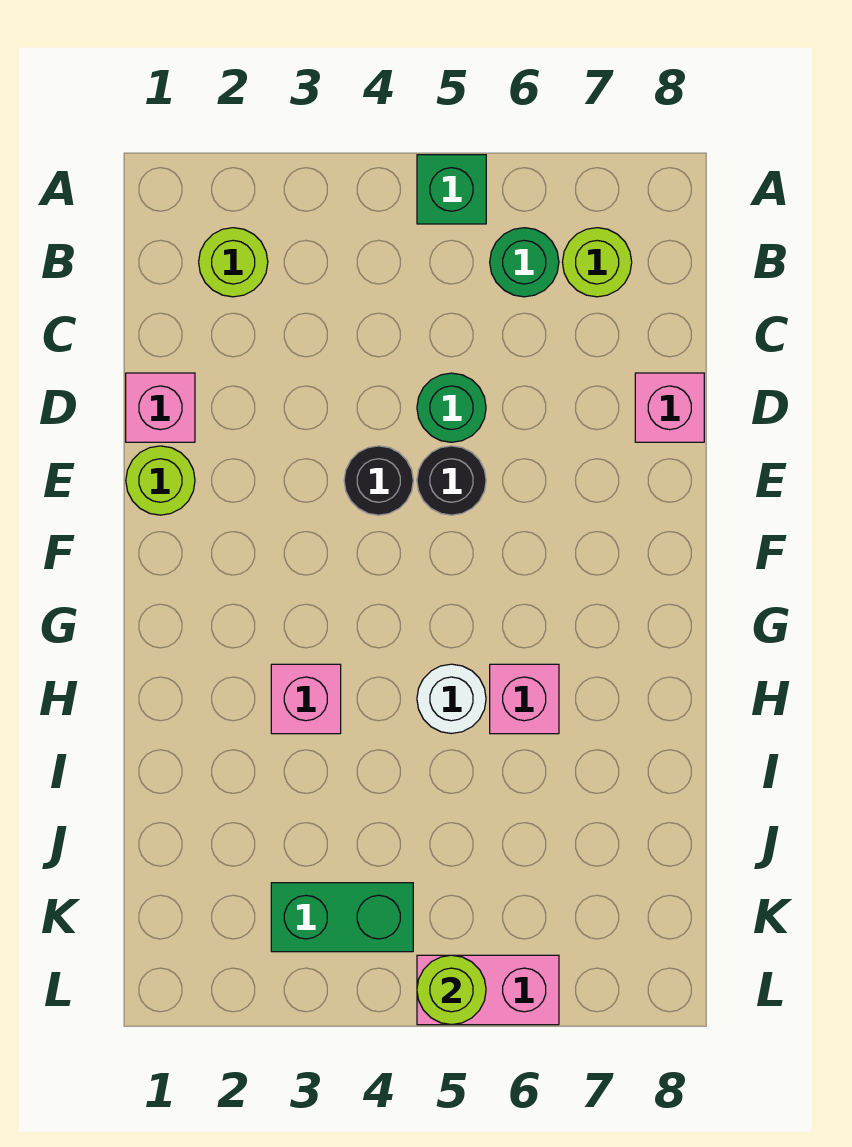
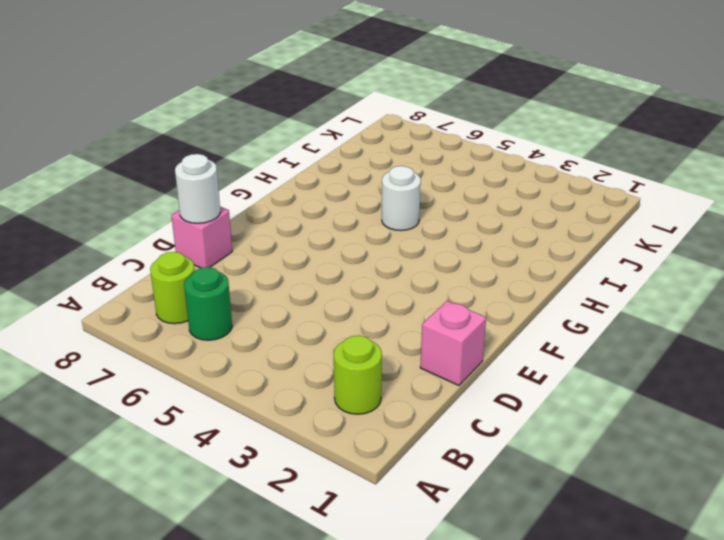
white 1x1 round brick [175,154,220,223] -> none
none -> green 1x1 brick [417,155,486,224]
none -> green 1x1 round brick [417,373,486,442]
none -> lime 1x1 round brick [126,446,195,515]

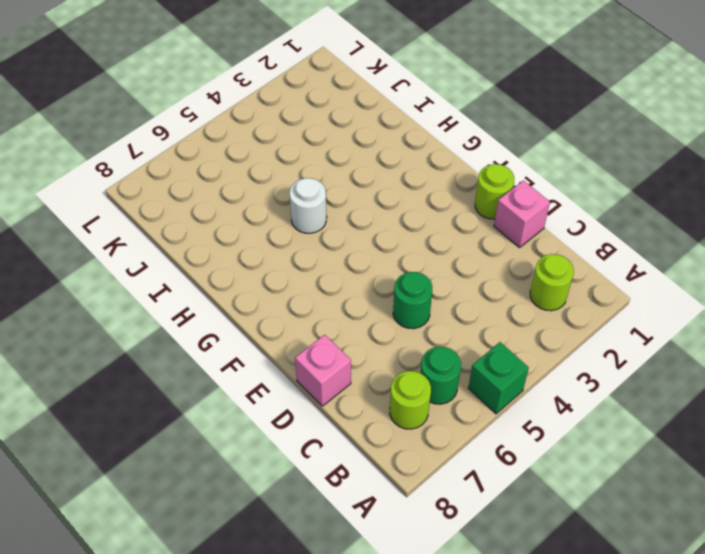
none -> black 1x1 round brick [344,446,413,515]
none -> black 1x1 round brick [417,446,486,515]
none -> pink 1x1 brick [271,664,341,734]

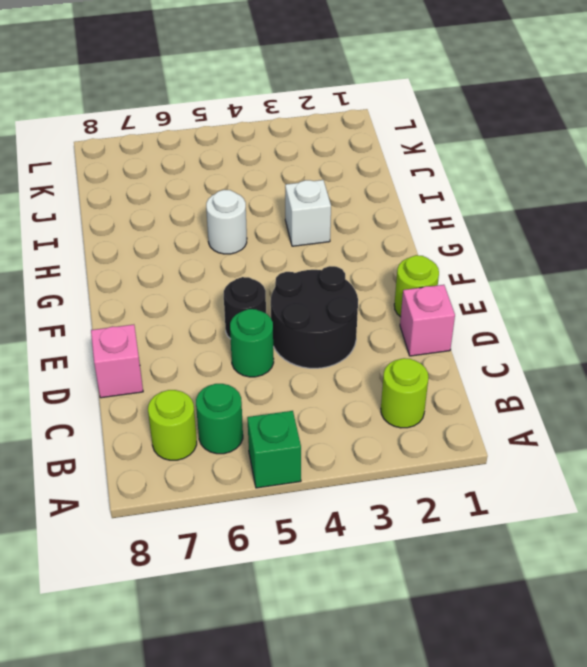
black 2x2 round brick [271,266,358,368] -> black 1x1 round brick [344,446,413,515]
white 1x1 brick [285,180,331,246] -> pink 1x1 brick [271,664,341,734]
none -> pink 1x1 brick [490,664,559,734]
none -> green 1x2 brick [271,883,413,952]
none -> pink 1x2 brick [417,955,559,1025]

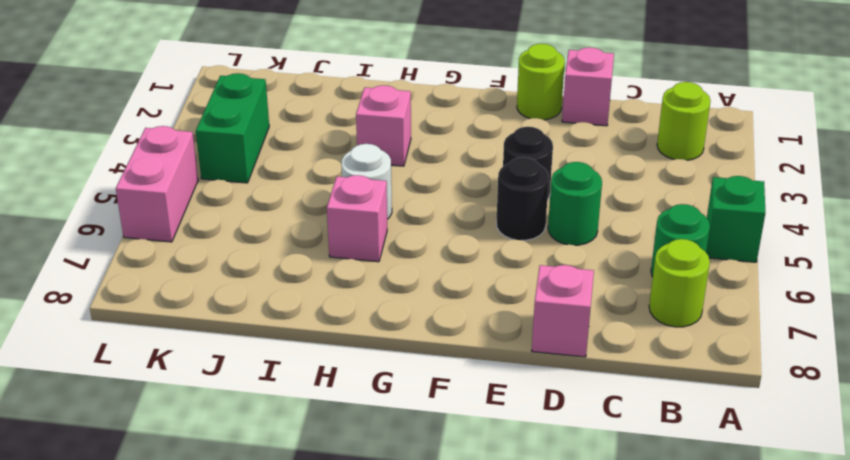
none -> lime 1x1 round brick [417,955,486,1025]

